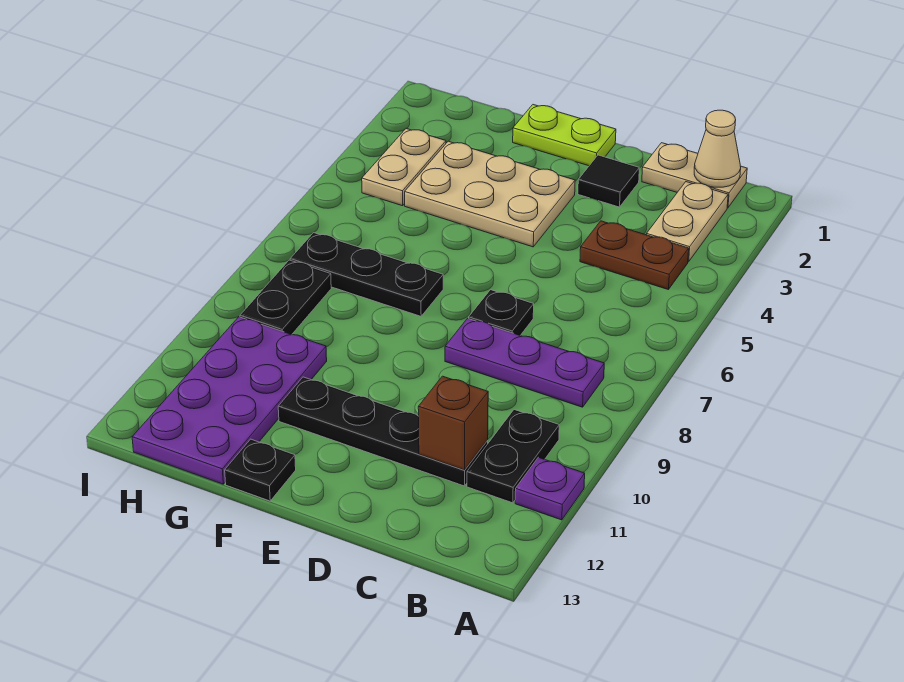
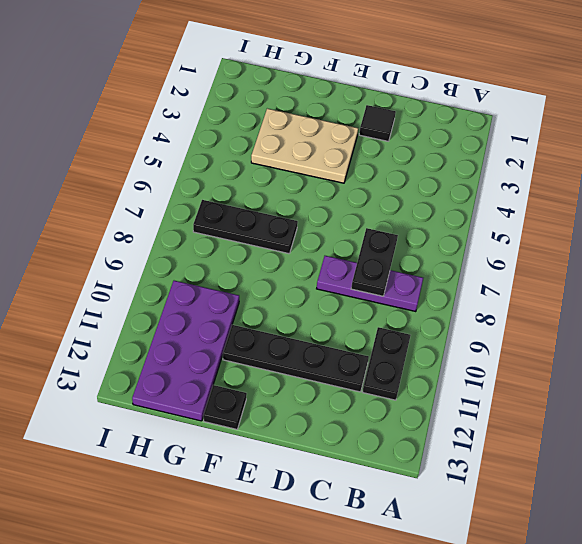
black 1x2 plate [351,228,398,296] -> black 1x2 plate moved to [240,260,331,335]
none -> purple 1x1 plate [515,457,585,520]
none -> tan 1x2 plate [642,143,747,208]
none -> tan 1x2 plate [646,182,728,262]

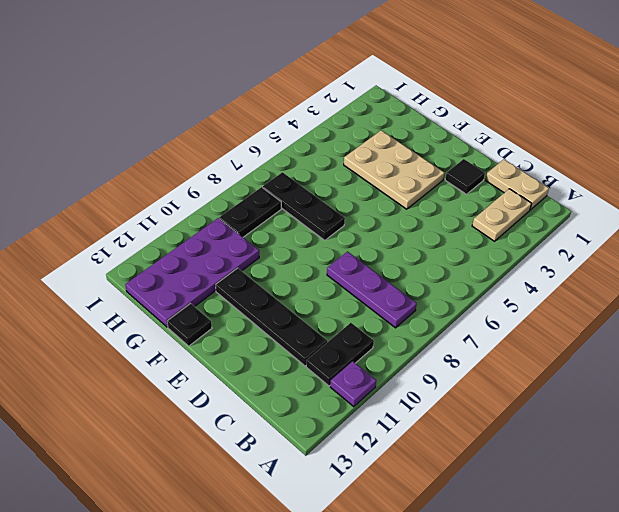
none -> brown 1x2 plate [580,221,689,290]
none -> black 1x1 plate [469,290,534,335]
none -> lime 1x2 plate [513,105,616,166]

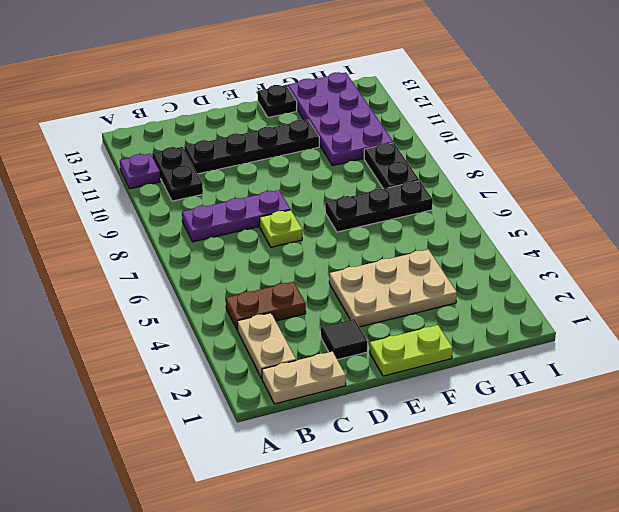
lime 1x1 plate [260,210,302,247] -> black 1x1 plate [469,290,534,335]
none -> tan 1x2 plate [362,129,446,206]
none -> tan 1x1 cone [694,110,741,187]
none -> brown 1x1 brick [418,376,488,470]

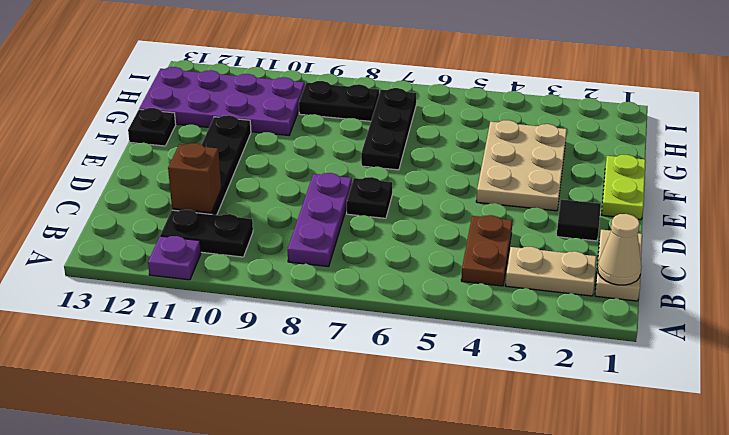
none -> tan 1x2 plate [362,129,446,206]

